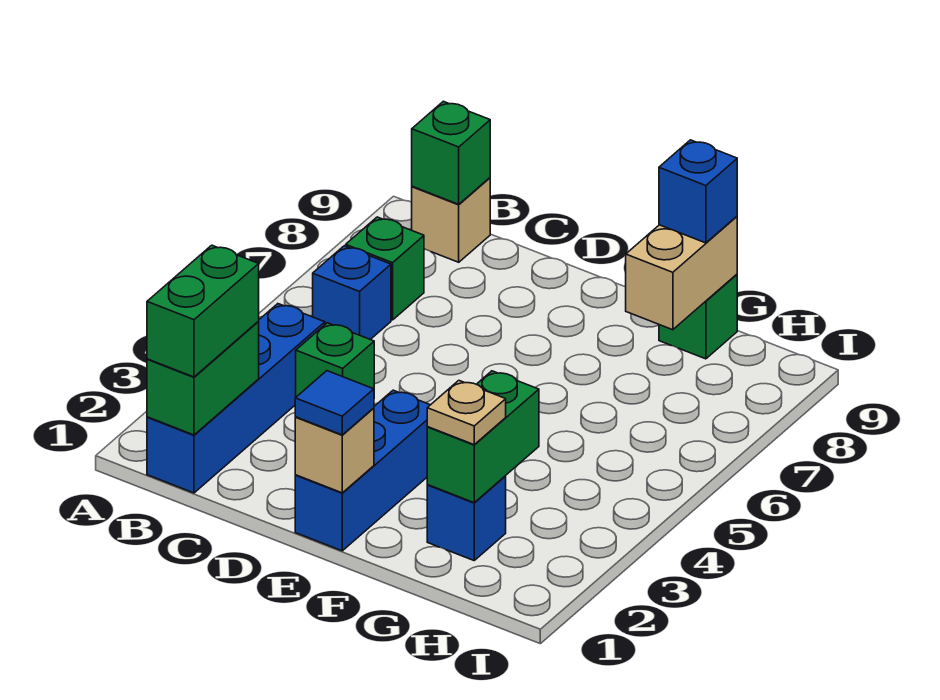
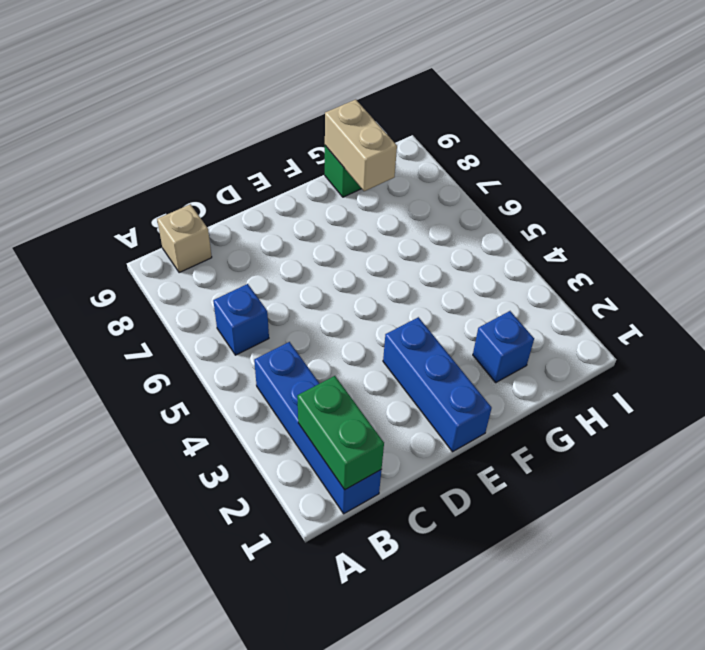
none -> green 1x1 brick [346,217,424,320]
none -> green 1x1 brick [296,323,374,397]
none -> green 1x1 brick [412,101,490,204]

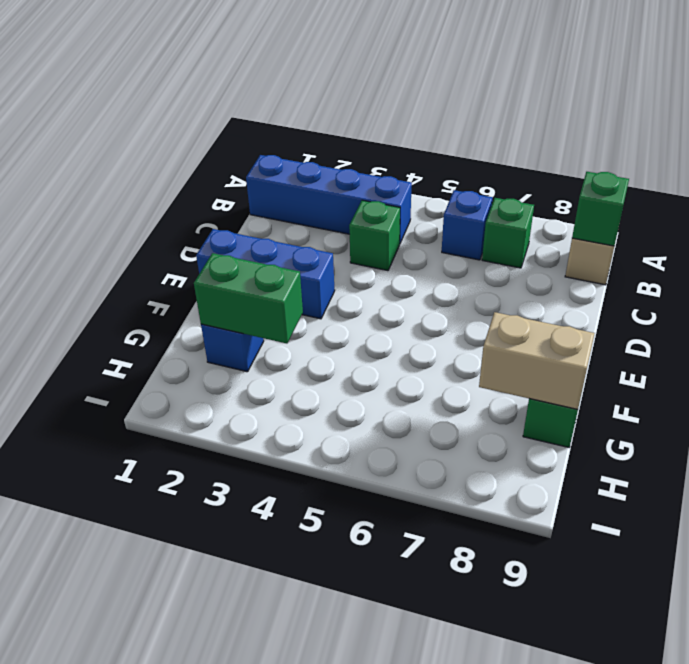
none -> green 1x2 brick [147,322,259,435]
none -> tan 1x1 brick [295,408,374,493]
none -> green 1x2 brick [147,245,259,377]

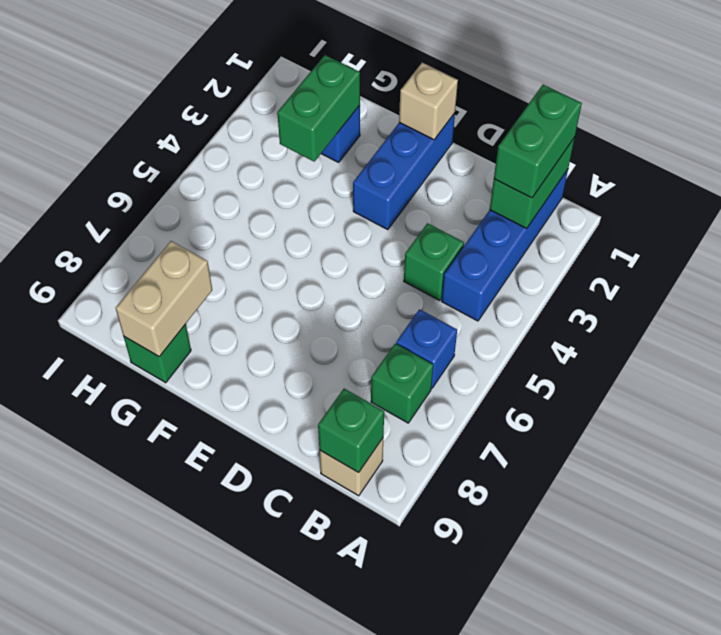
none -> blue 1x1 tile [295,371,374,435]
none -> tan 1x1 plate [427,381,506,445]
none -> blue 1x1 brick [659,140,737,243]

